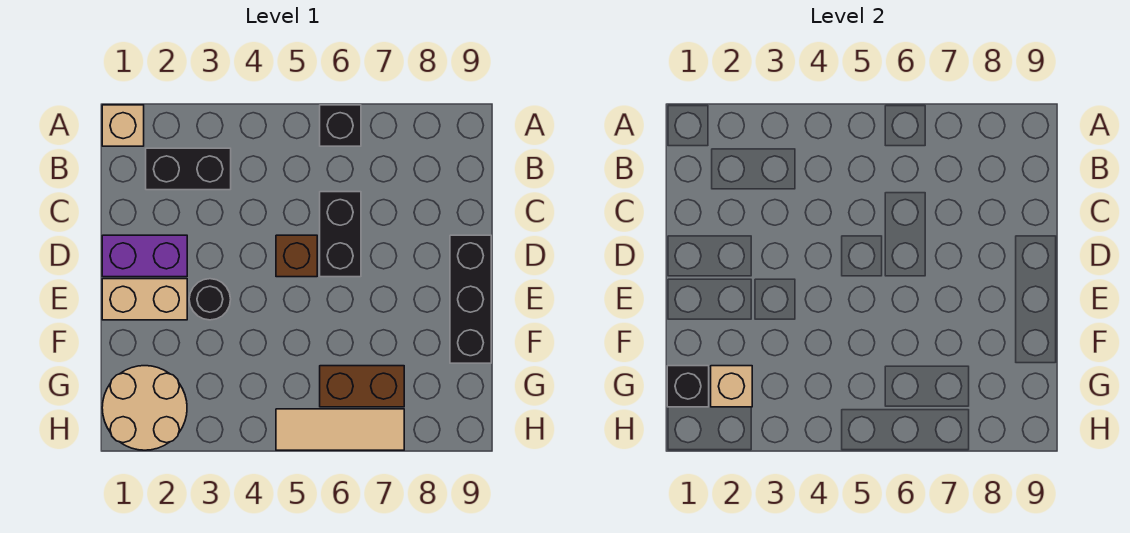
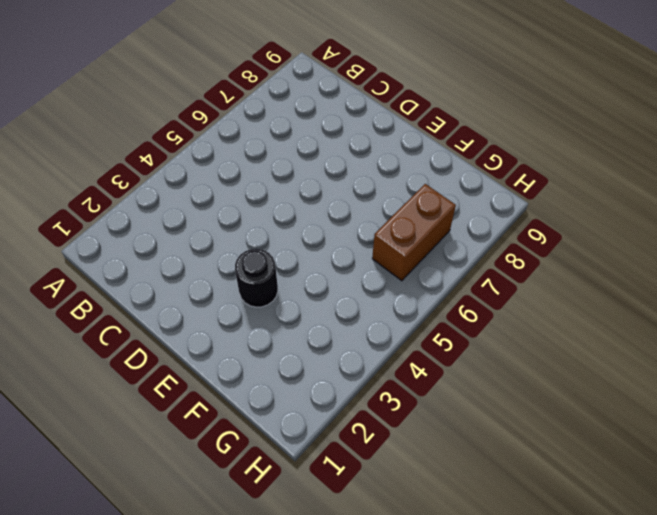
none -> tan 1x1 brick [102,105,144,146]
none -> black 1x1 brick [320,105,361,146]
none -> black 1x2 brick [146,148,231,190]

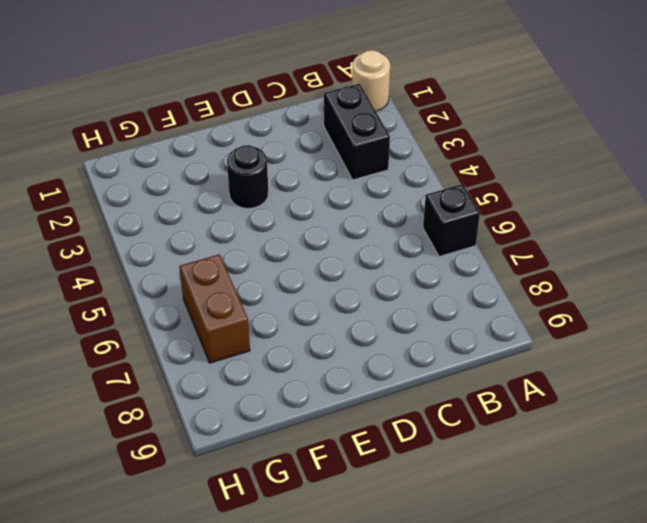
tan 1x1 round brick [352,50,390,111] -> tan 1x1 brick [102,105,144,146]
none -> black 1x2 brick [320,192,361,277]
none -> purple 1x2 brick [102,235,187,277]
none -> brown 1x1 brick [276,235,317,277]

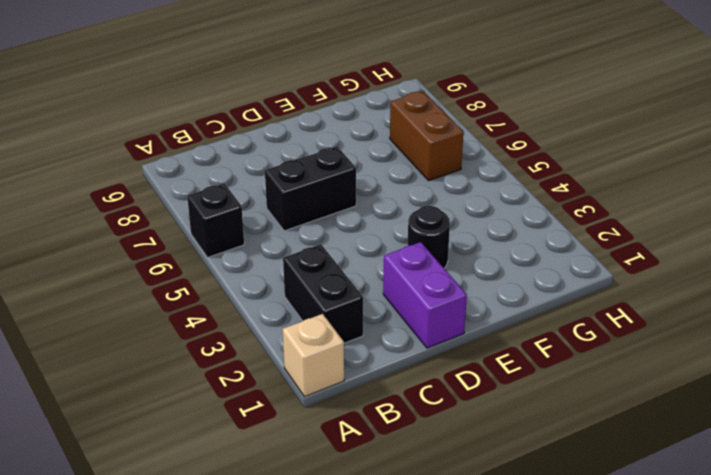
none -> brown 1x1 brick [276,235,317,277]
none -> black 1x3 brick [450,235,491,363]
none -> tan 1x2 brick [102,279,187,320]

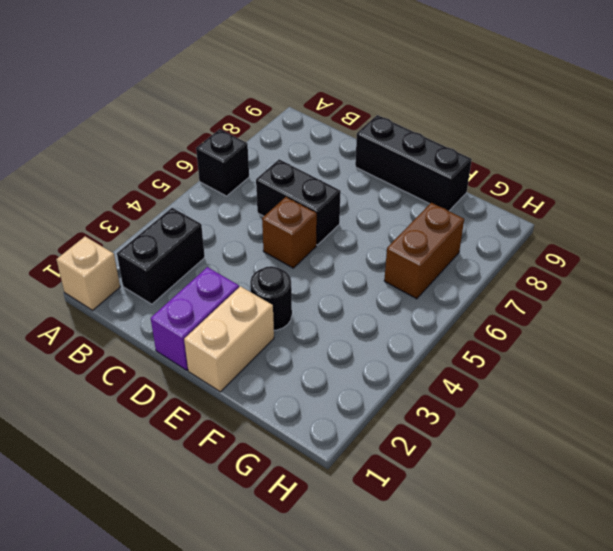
none -> tan 2x2 round brick [102,366,187,450]
none -> tan 1x3 tile [276,409,404,450]
none -> black 1x1 brick [667,366,709,407]

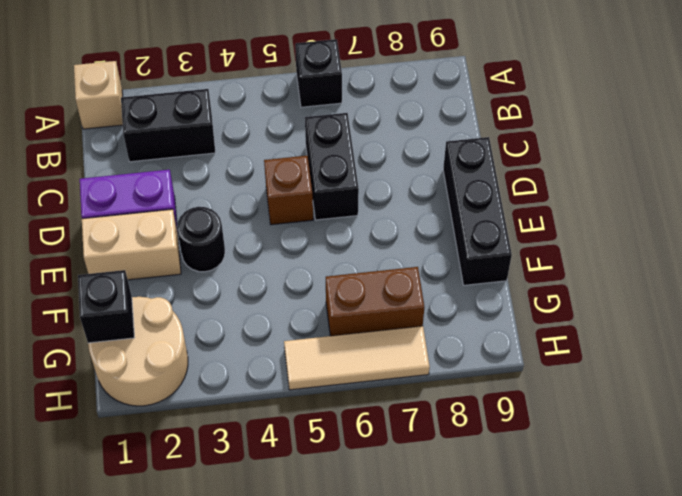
none -> tan 1x1 brick [711,366,752,407]

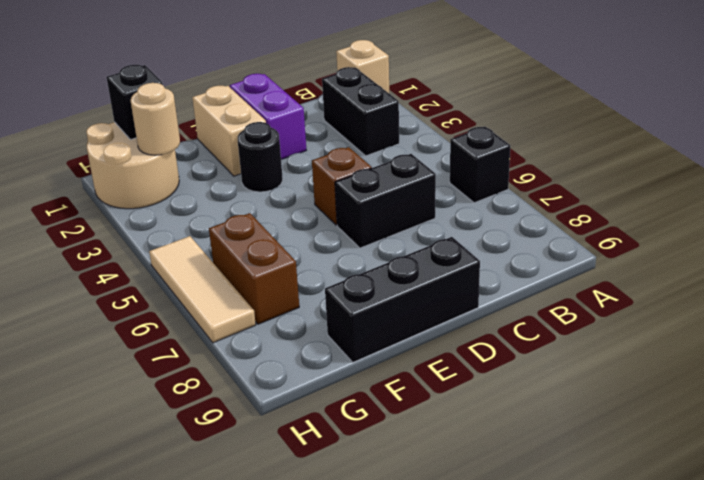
tan 1x1 round brick [131,83,180,155] -> tan 1x1 brick [711,366,752,407]

